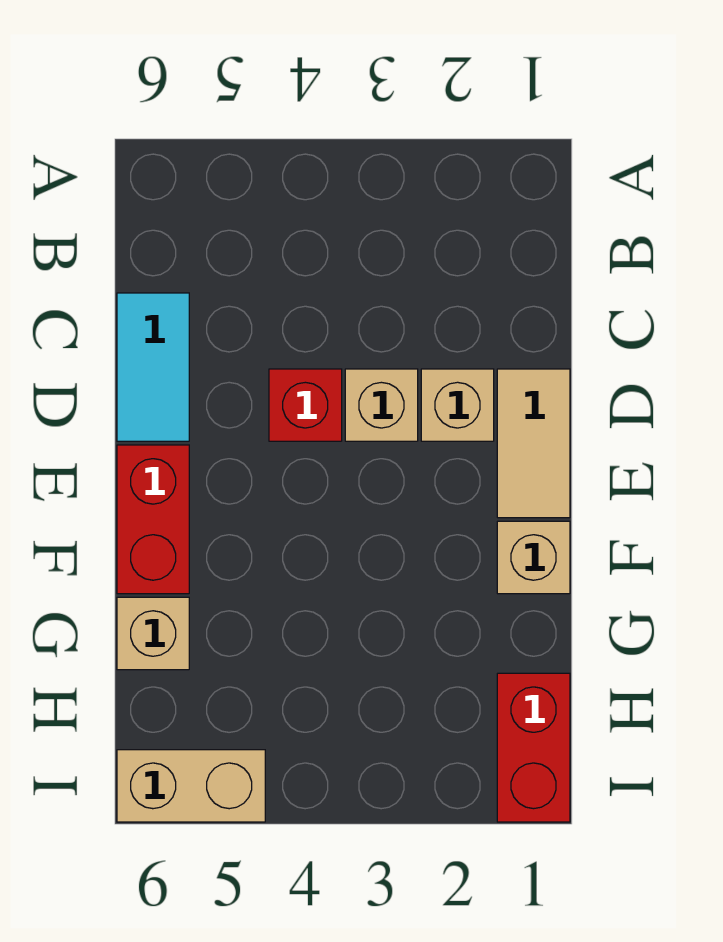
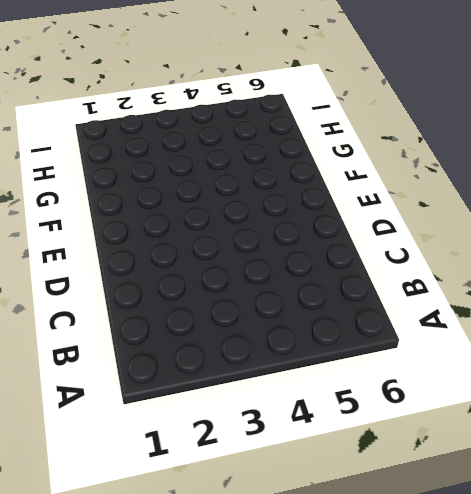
none -> cyan 1x2 tile [117,293,189,441]
none -> tan 1x2 tile [497,369,570,518]

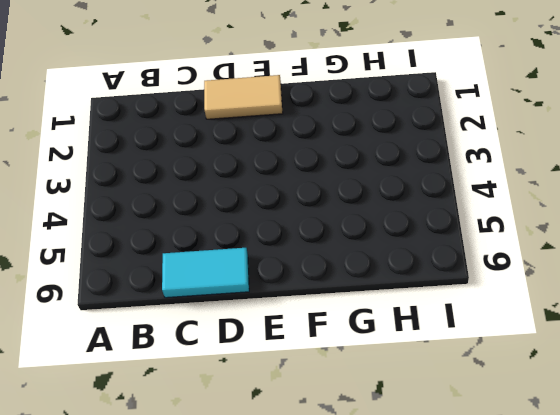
none -> tan 1x1 brick [421,369,494,441]
none -> tan 1x1 brick [345,369,418,441]

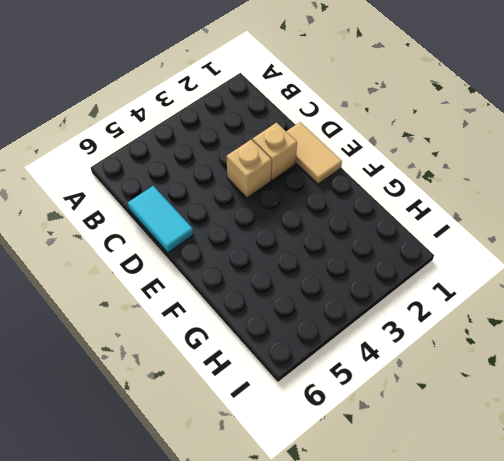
none -> red 1x1 brick [269,369,342,441]
none -> red 1x2 brick [117,445,189,594]

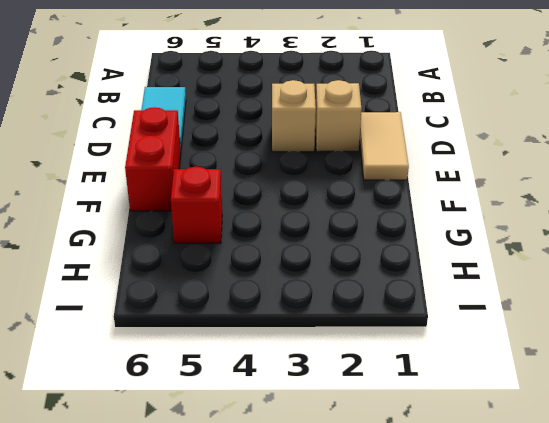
red 1x1 brick [171,166,222,243] -> red 1x1 brick moved to [269,369,342,441]
none -> tan 1x1 brick [497,521,570,594]
none -> tan 1x1 brick [117,597,189,670]

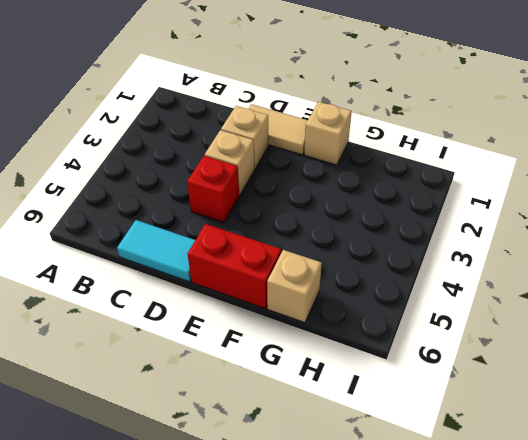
none -> red 1x2 brick [497,673,570,822]
none -> tan 1x2 brick [117,750,265,822]

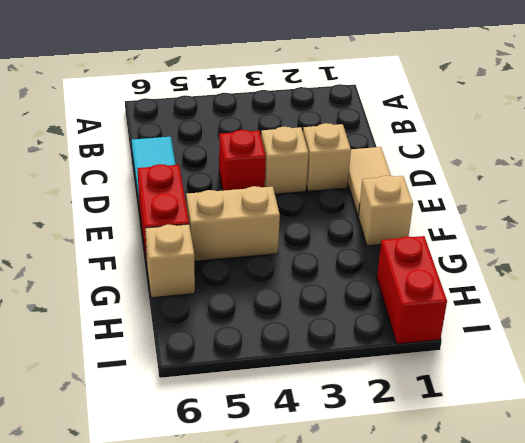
tan 1x2 brick [186,186,280,261] -> tan 1x2 brick moved to [117,750,265,822]

